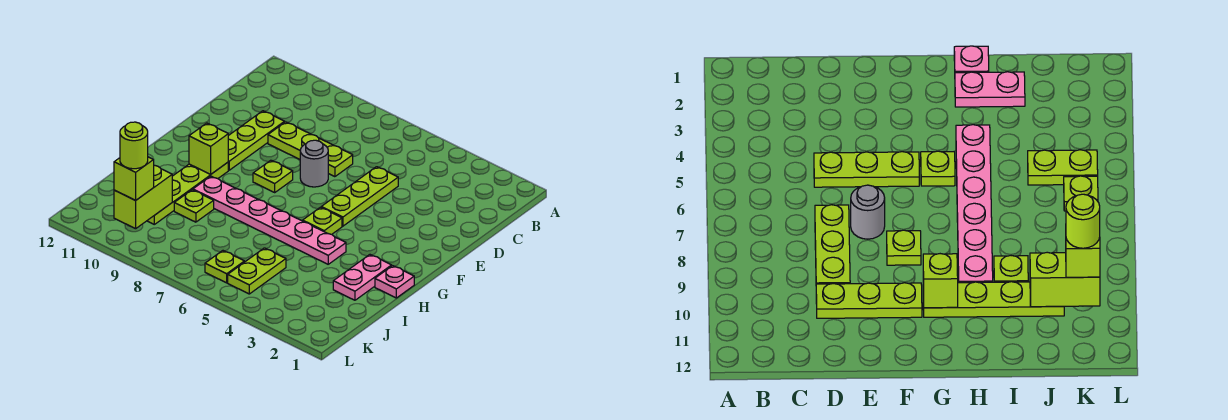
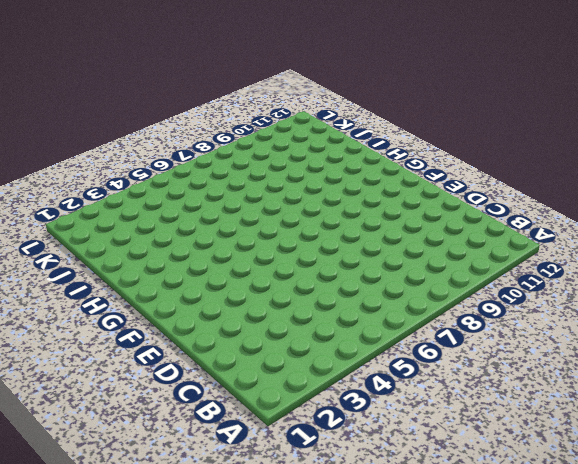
none -> lime 1x3 plate [321,167,398,226]
none -> lime 1x3 plate [268,122,353,177]
none -> lime 1x3 plate [228,111,285,170]

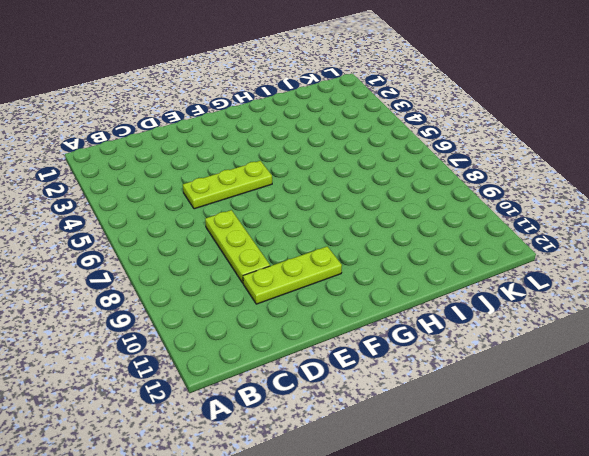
none -> grey 1x1 round brick [300,140,328,187]
none -> lime 1x1 plate [253,160,293,192]
none -> lime 1x1 plate [303,207,342,234]

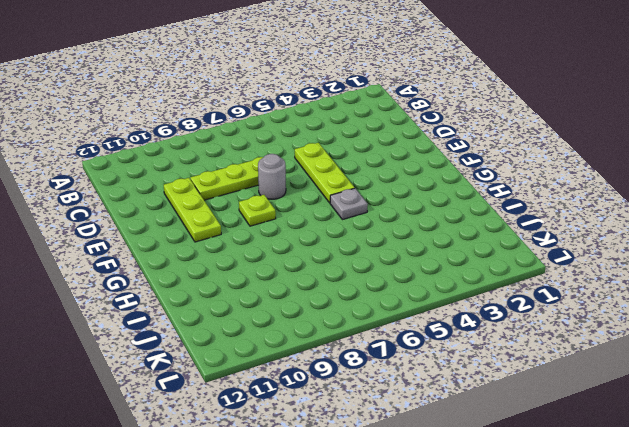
grey 1x1 plate [330,188,368,220] -> lime 1x1 plate [303,207,342,234]
none -> lime 1x4 plate [147,162,228,224]
none -> pink 1x1 plate [375,266,414,298]
none -> pink 1x2 plate [333,255,392,300]

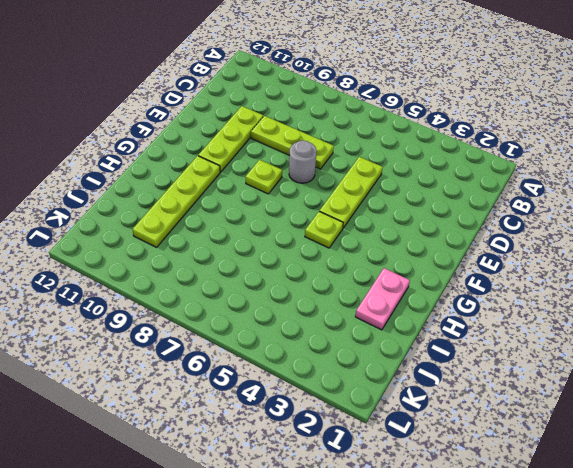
none -> pink 1x1 plate [375,266,414,298]
none -> pink 1x6 plate [193,176,346,264]
none -> lime 1x1 plate [174,190,214,222]

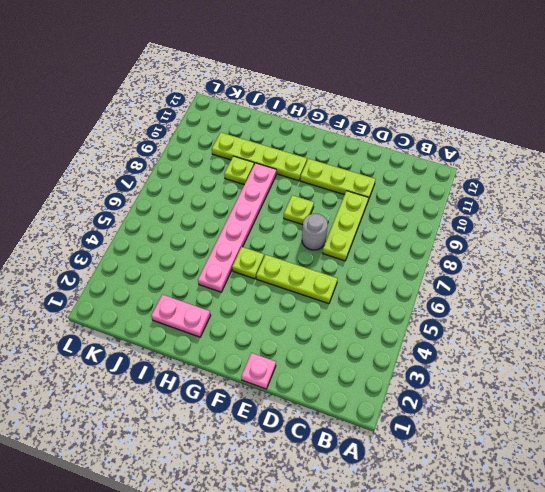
pink 1x1 plate [241,353,276,389] -> pink 1x1 plate moved to [375,266,414,298]
none -> lime 1x2 plate [228,248,286,294]
none -> lime 1x1 plate [205,251,244,283]
none -> lime 1x1 brick [189,123,228,174]

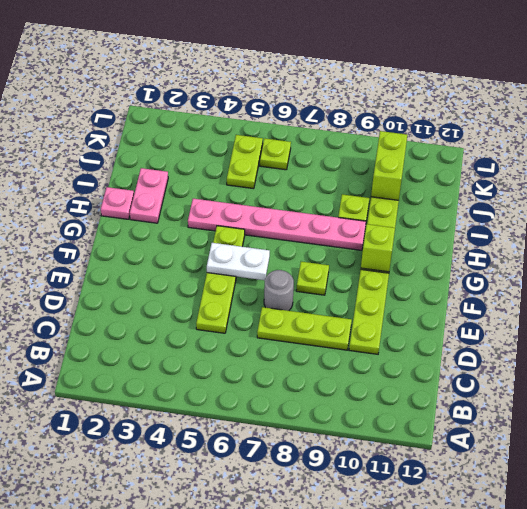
white 1x2 plate [207,243,270,280] -> none
none -> lime 1x1 brick [114,157,154,200]
none -> lime 1x1 round brick [120,122,148,169]

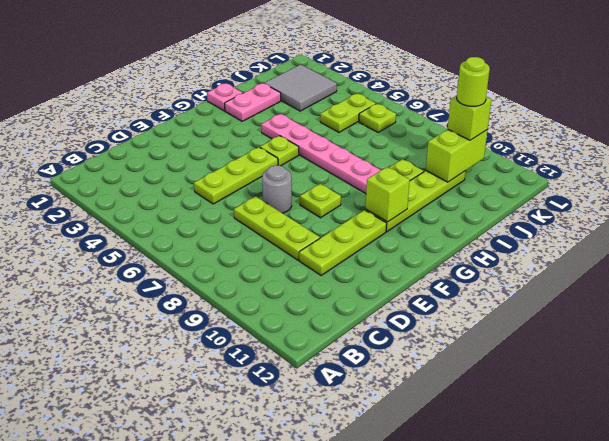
grey 2x2 tile [264,64,337,111] -> none

